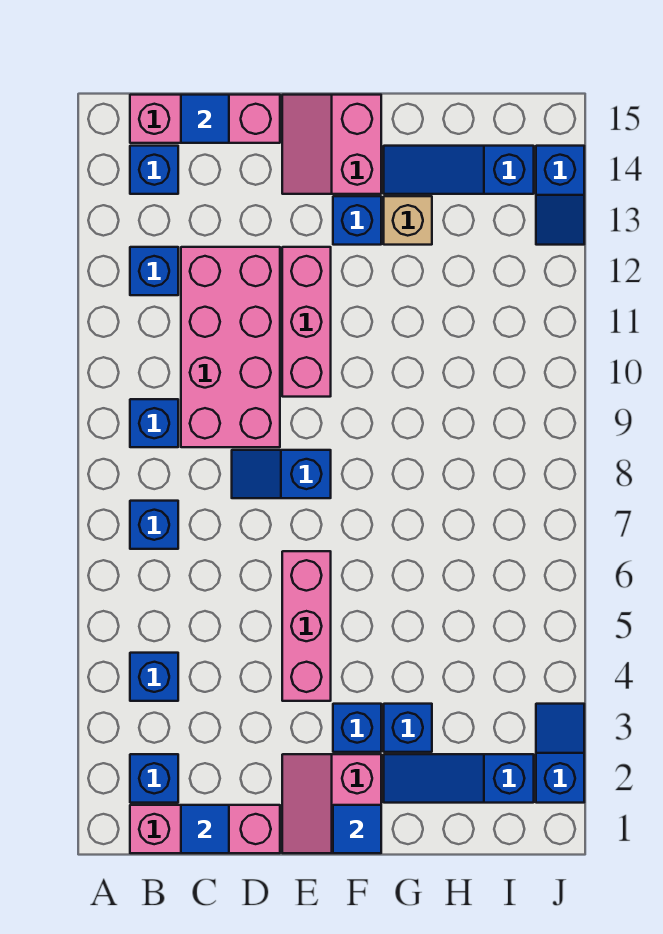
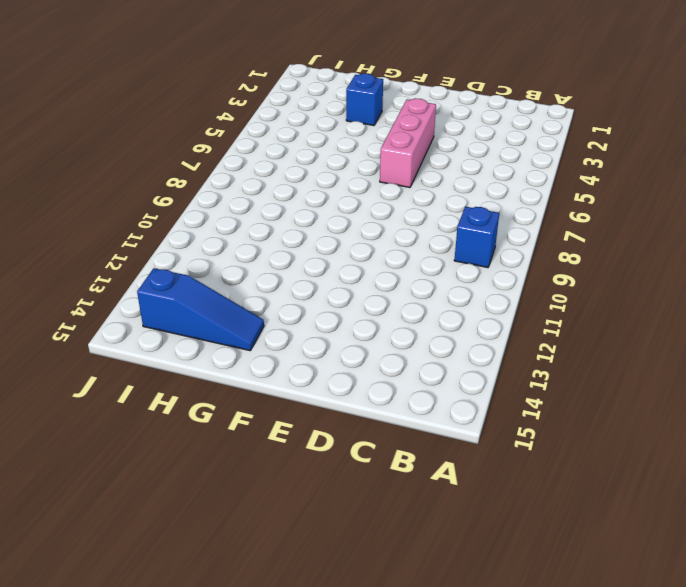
none -> pink 1x3 brick [130,805,280,853]
none -> blue 1x1 brick [130,754,178,803]
none -> blue 1x1 brick [130,653,178,701]

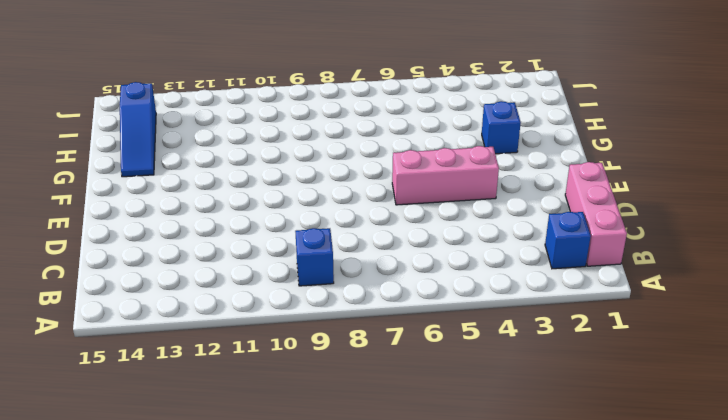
none -> blue 1x1 brick [130,653,178,701]
none -> blue 1x1 brick [130,501,178,549]
none -> blue 1x1 brick [130,247,178,295]

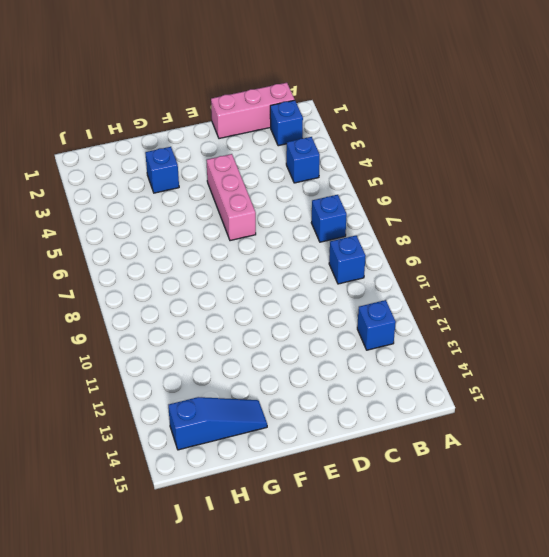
none -> blue 1x1 brick [130,146,178,194]
none -> pink 1x3 brick [130,95,280,143]
none -> pink 2x4 brick [181,247,280,447]

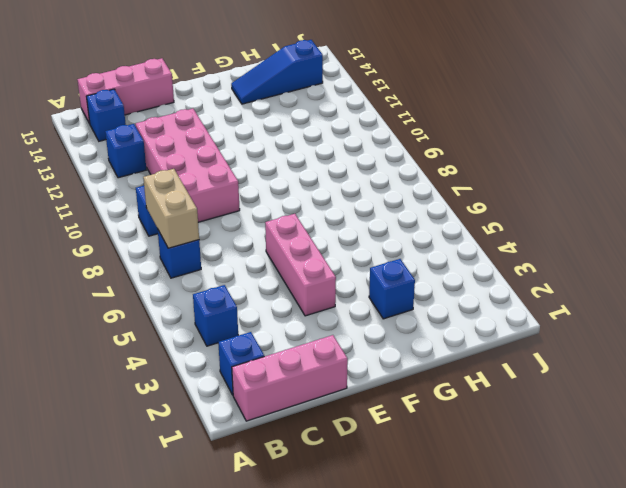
tan 1x2 brick [143,169,199,248] -> none
none -> blue 1x2 slope [232,450,331,498]
none -> pink 2x2 slope [282,754,381,853]
none -> pink 1x3 brick [282,247,331,397]

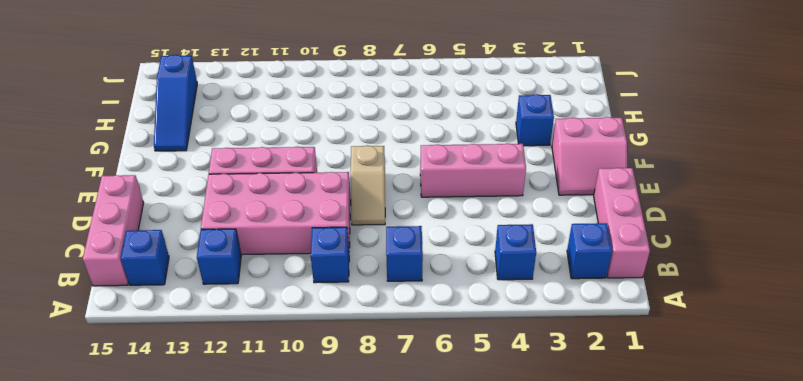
tan 1x2 slope [351,145,385,225] -> blue 1x2 slope [232,450,331,498]
none -> pink 2x2 slope [282,95,381,194]
none -> blue 1x1 brick [333,704,381,752]
none -> blue 1x1 brick [333,196,381,245]

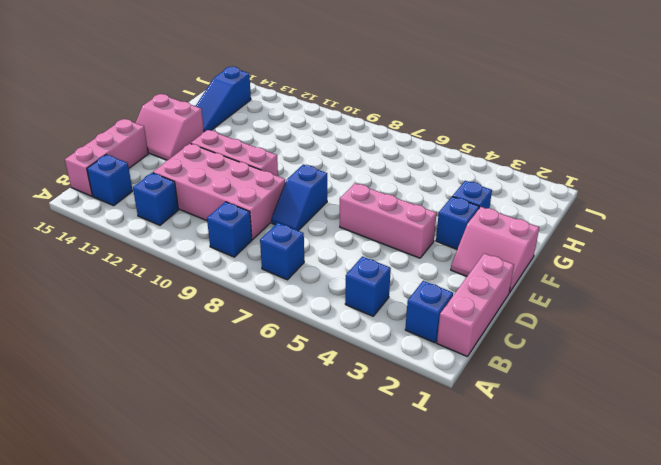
none -> blue 1x1 brick [333,196,381,245]
none -> blue 1x3 slope [384,754,534,803]
none -> tan 1x1 brick [384,196,432,245]

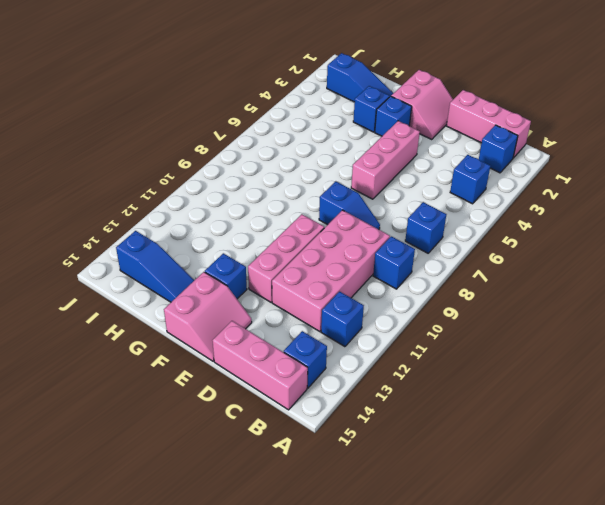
none -> tan 1x1 brick [384,196,432,245]
none -> blue 1x2 slope [536,704,584,803]
none -> blue 1x2 slope [536,146,584,245]

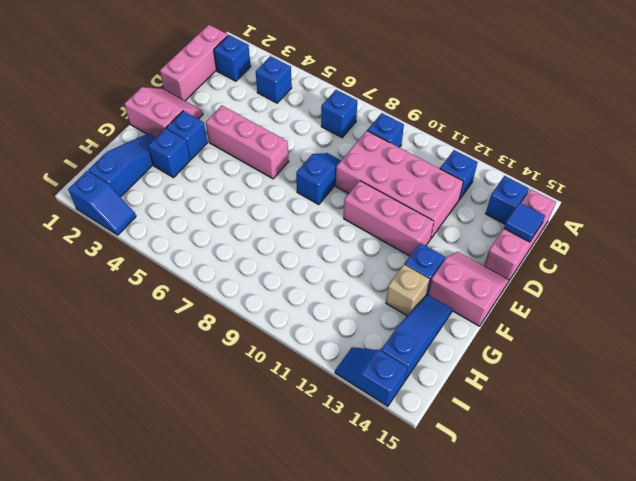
none -> blue 1x1 tile [181,805,229,853]
none -> blue 1x1 tile [333,805,381,853]

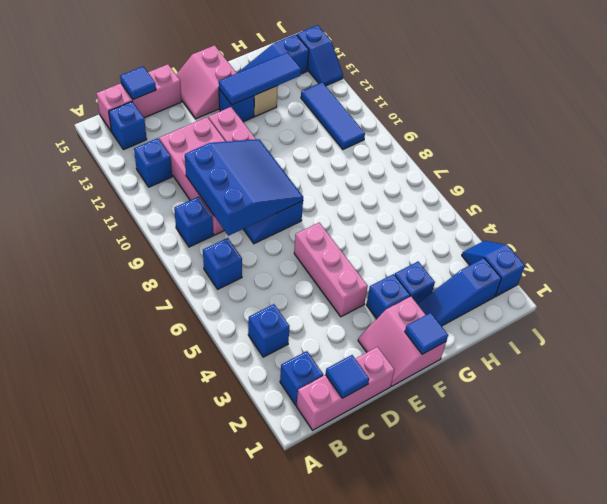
blue 3x3 slope [185,139,303,236] -> none
blue 1x3 tile [219,52,301,105] -> none
blue 1x3 tile [301,82,365,149] -> none

